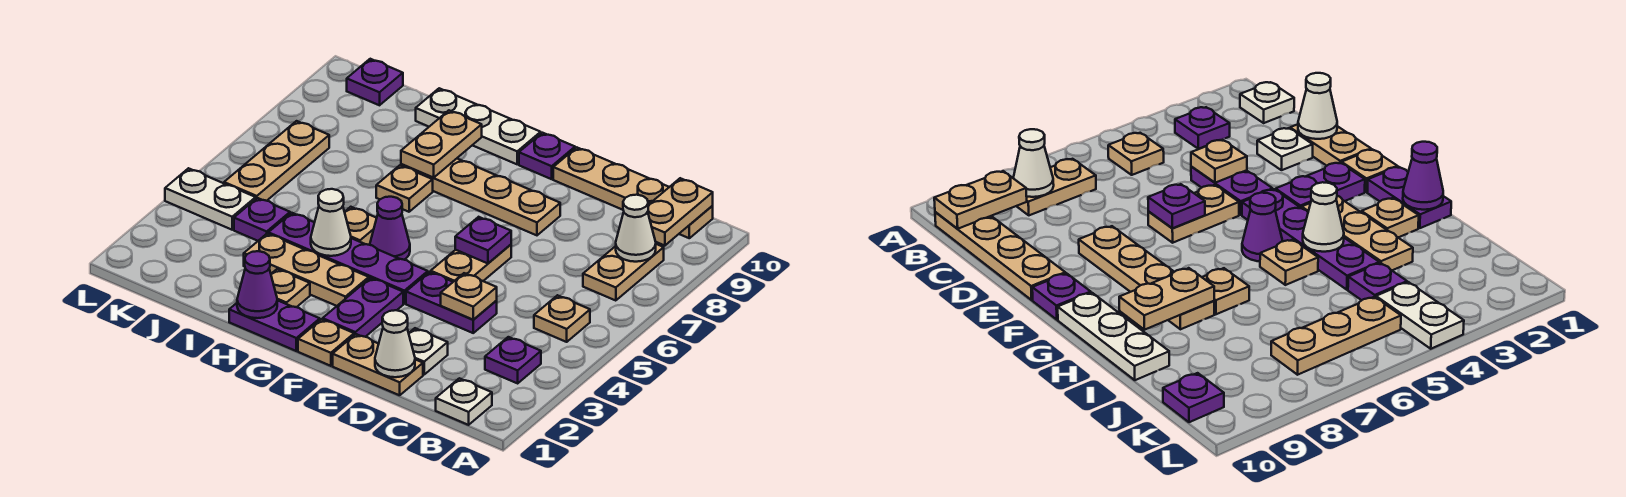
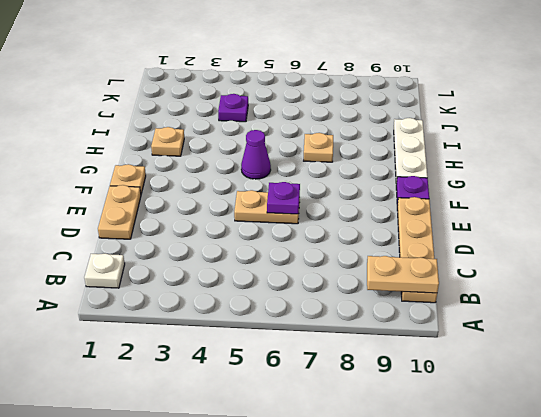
none -> purple 1x1 plate [485,337,541,383]
none -> tan 1x1 plate [534,295,590,342]
none -> tan 1x2 plate [583,244,664,301]
none -> white 1x1 plate [409,328,448,375]

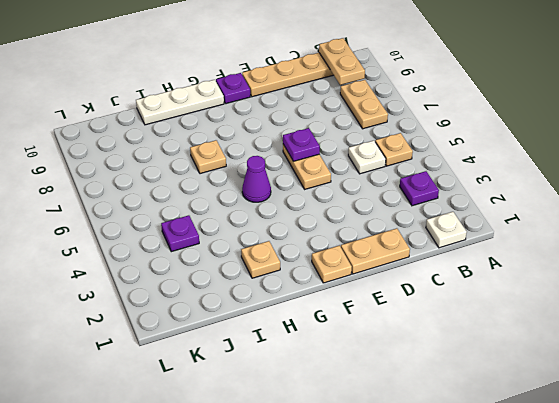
white 1x1 plate [348,141,386,174] -> white 1x1 plate moved to [409,328,448,375]
none -> purple 1x2 plate [406,272,497,333]
none -> tan 1x4 plate [401,159,560,235]
none -> purple 1x2 plate [323,278,403,337]
none -> purple 1x4 plate [268,213,428,304]

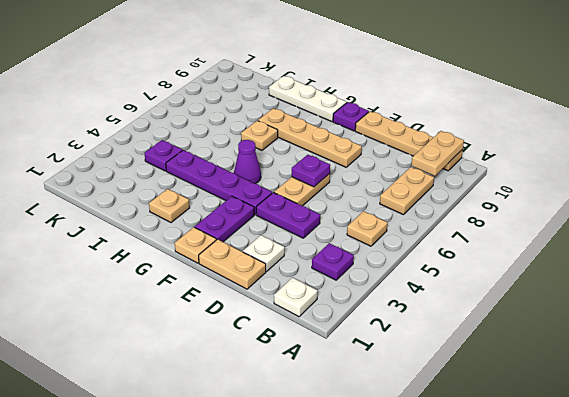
none -> purple 1x2 plate [229,300,320,351]
none -> tan 1x3 plate [244,233,369,306]
none -> tan 1x1 plate [345,207,377,245]
none -> white 1x2 plate [165,168,256,230]

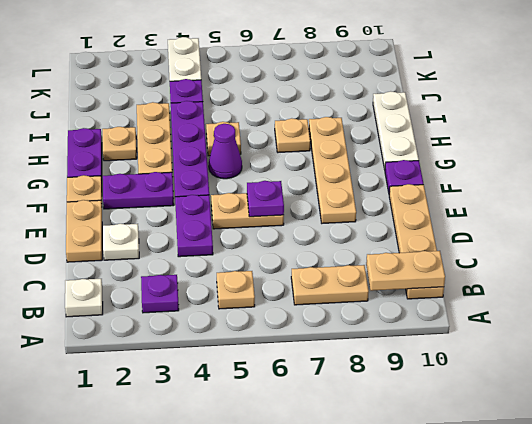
none -> tan 1x3 plate [224,121,329,201]
none -> purple 1x1 plate [347,59,403,105]
none -> white 1x1 cone [616,195,656,262]
none -> white 1x1 cone [375,310,415,377]

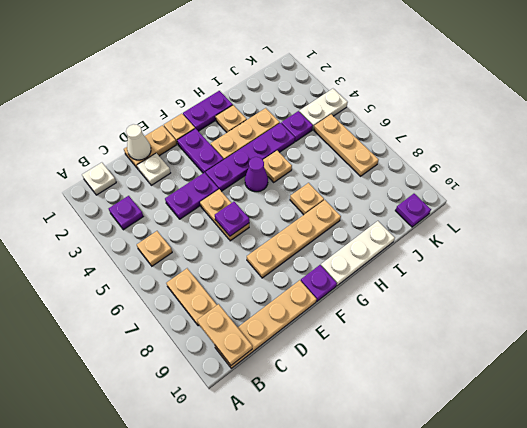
none -> white 1x1 cone [616,195,656,262]
none -> tan 1x1 plate [441,273,497,320]
none -> purple 1x1 cone [237,251,277,318]
none -> white 1x1 cone [311,189,351,256]

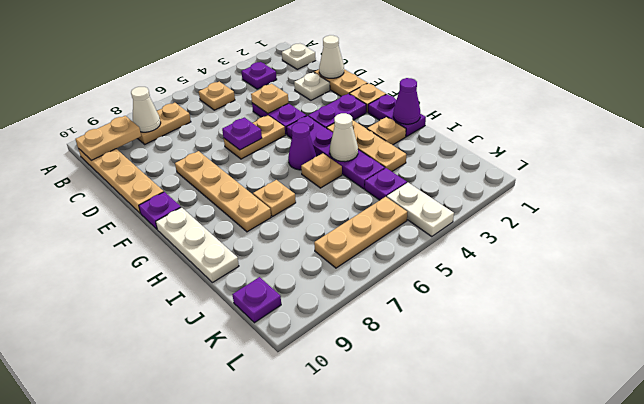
none -> tan 1x2 plate [401,110,482,178]

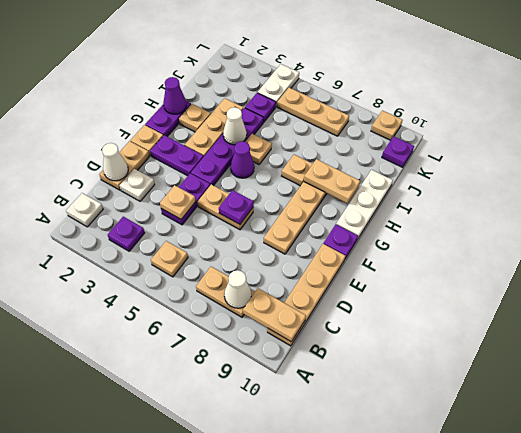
tan 1x1 plate [371,111,402,140] -> none

